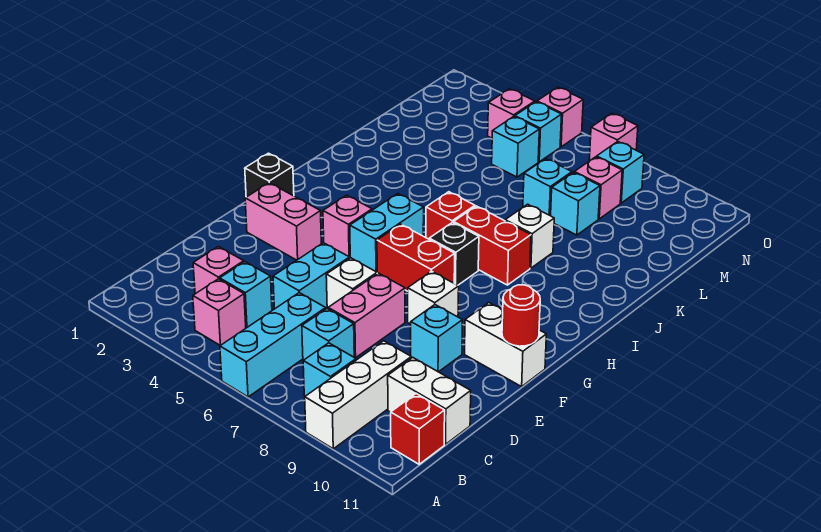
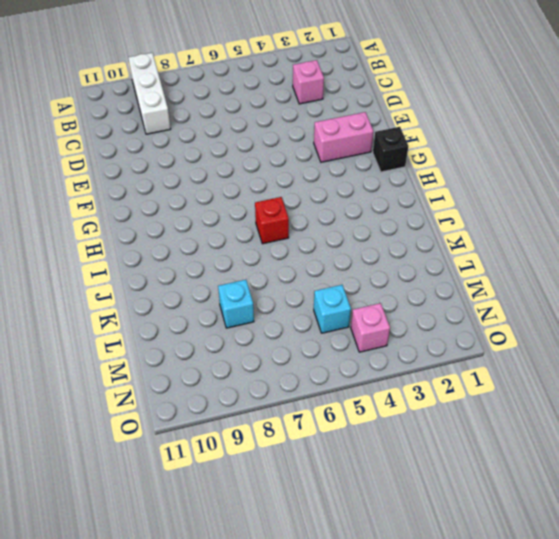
none -> cyan 1x3 brick [220,293,326,397]
none -> pink 1x1 brick [193,279,246,345]
none -> cyan 1x1 brick [303,343,356,396]
none -> red 1x1 brick [391,394,445,464]

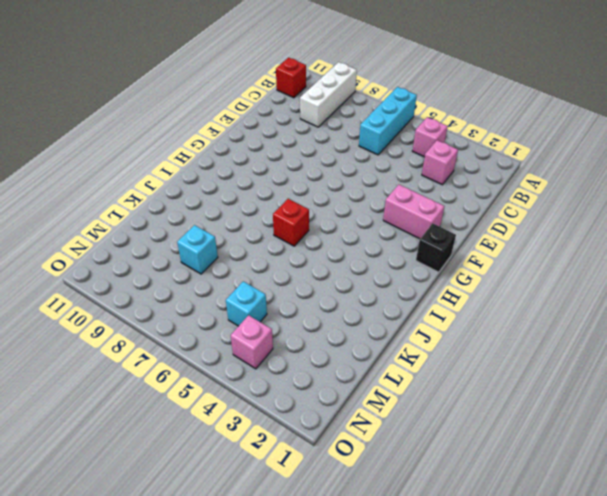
none -> cyan 1x1 brick [303,343,356,396]
none -> cyan 1x1 brick [220,262,272,327]
none -> cyan 1x1 brick [302,309,354,360]
none -> white 1x2 brick [388,358,471,444]

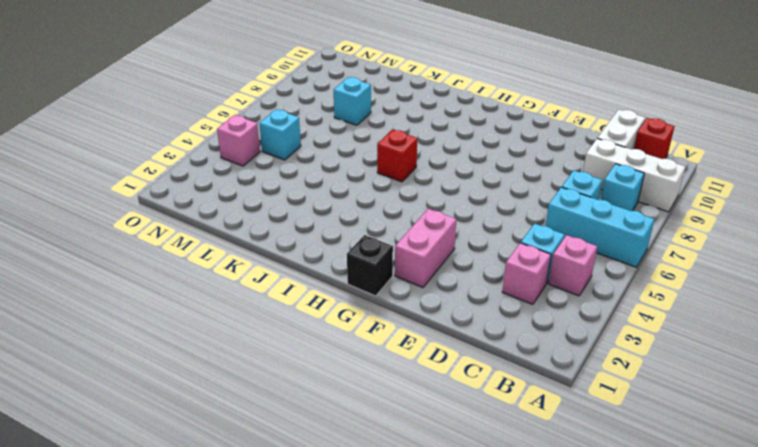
none -> cyan 1x2 brick [273,243,349,309]
none -> pink 1x2 brick [328,273,405,358]
none -> white 1x1 brick [326,258,377,309]
none -> cyan 1x1 brick [411,305,462,372]

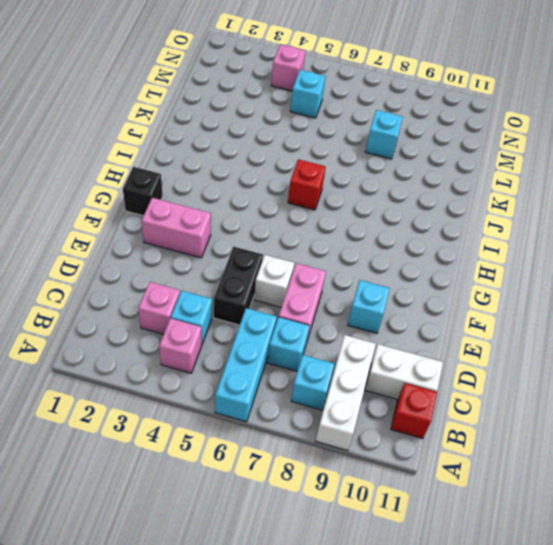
black 1x2 brick [214,247,263,325] -> cyan 1x2 brick [273,243,349,309]
none -> white 1x1 brick [408,271,459,324]
none -> white 1x2 brick [465,303,546,387]
none -> pink 1x1 brick [323,195,372,258]
none -> cyan 1x2 brick [350,194,424,272]

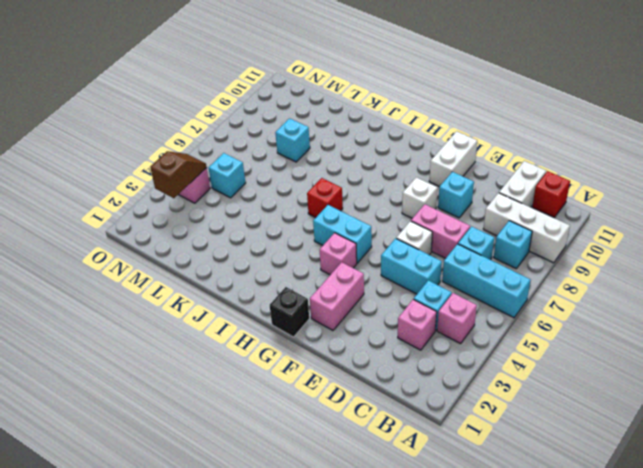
brown 1x2 slope [150,151,207,198] -> none
none -> red 1x2 brick [377,224,455,291]
none -> black 1x1 brick [429,222,479,285]
none -> red 1x2 brick [454,206,531,285]
none -> white 1x1 brick [505,204,554,268]

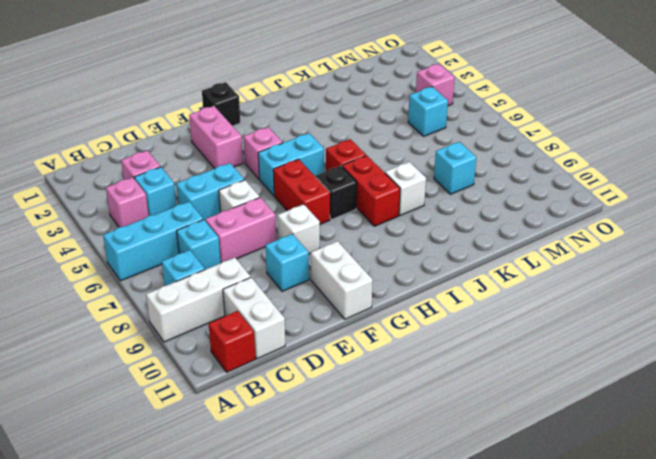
none -> cyan 1x1 brick [523,159,572,216]
none -> pink 1x1 brick [574,157,622,219]
none -> cyan 1x1 brick [515,102,562,162]
none -> cyan 1x1 brick [597,142,644,203]

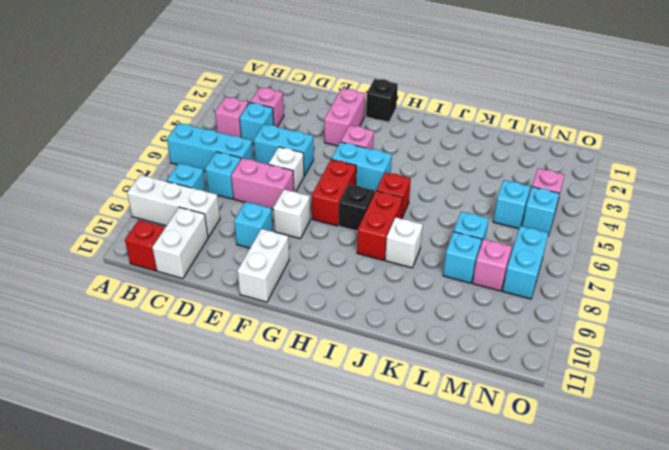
cyan 1x2 brick [503,226,548,299] -> cyan 1x1 brick [597,142,644,203]
none -> pink 1x1 brick [537,87,583,147]
none -> pink 1x1 brick [589,113,638,161]
none -> red 1x1 round brick [502,285,540,346]

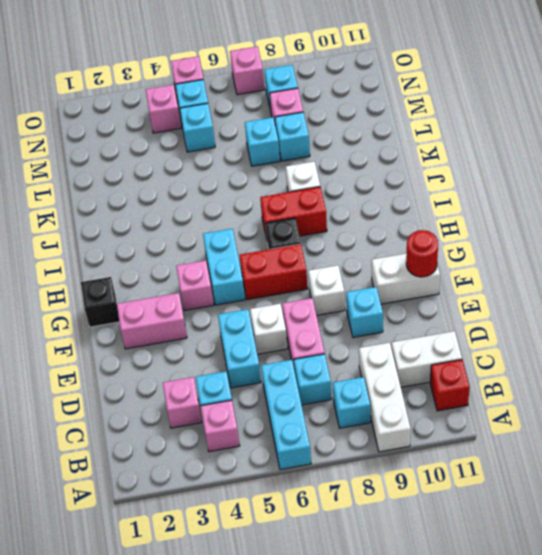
none -> red 1x1 brick [426,192,475,239]

